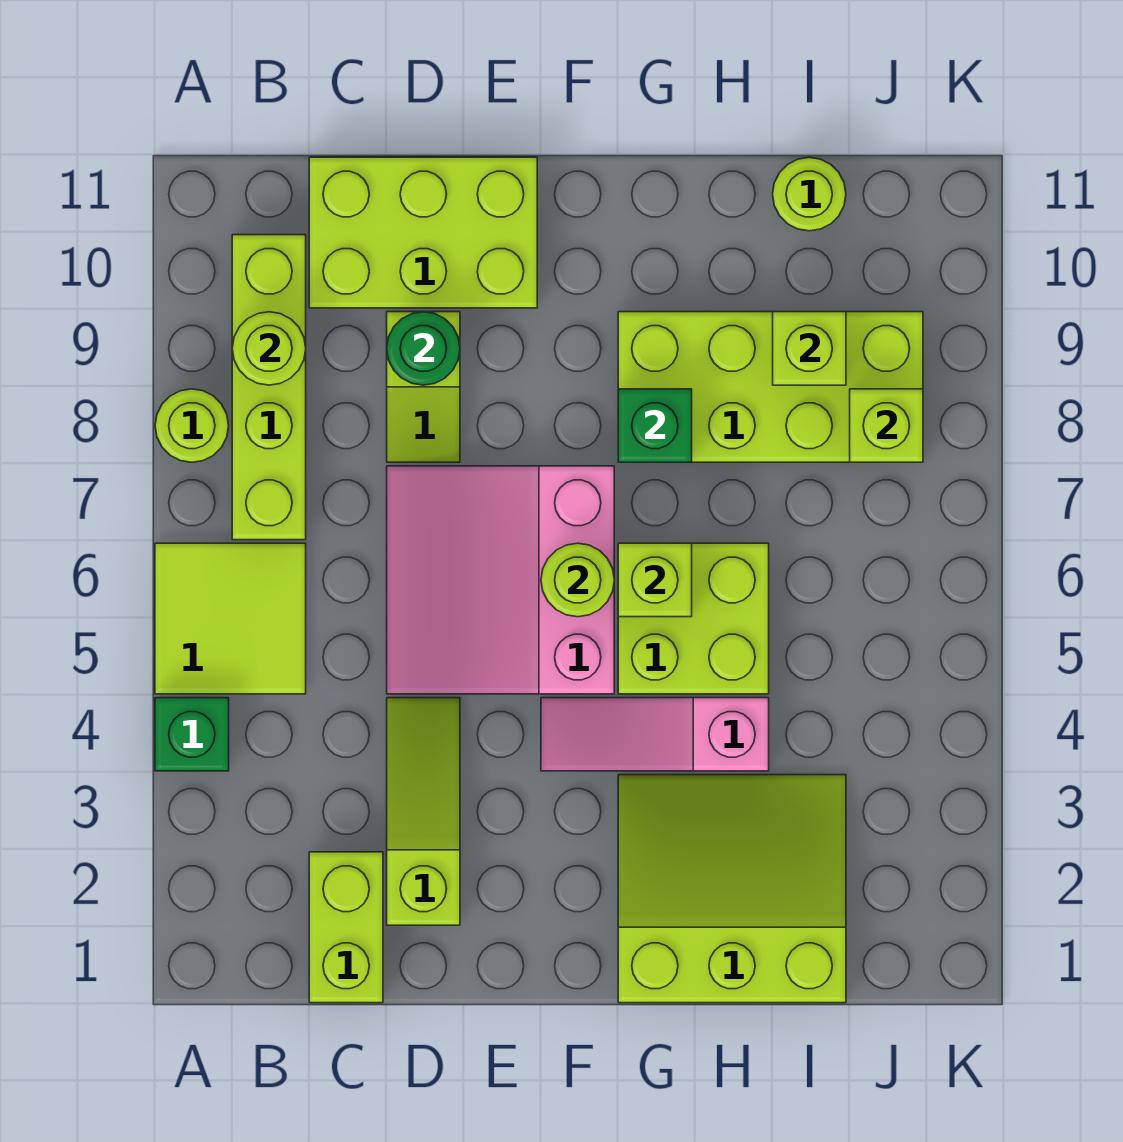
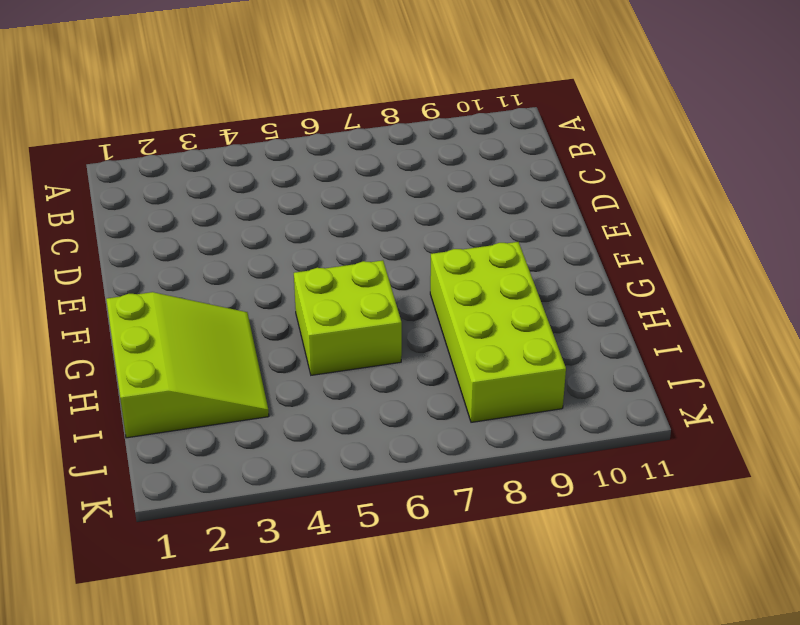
none -> green 1x1 brick [155,698,229,771]
none -> lime 2x2 tile [155,543,306,694]
none -> lime 1x1 round brick [155,389,229,462]

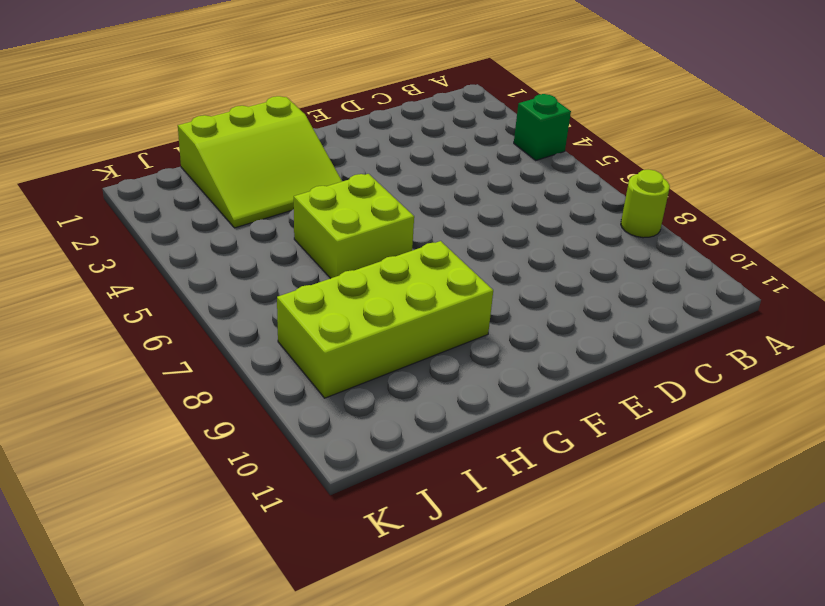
none -> lime 2x2 tile [155,543,306,694]
none -> lime 1x4 brick [232,235,306,540]
none -> lime 1x2 brick [309,852,383,1003]

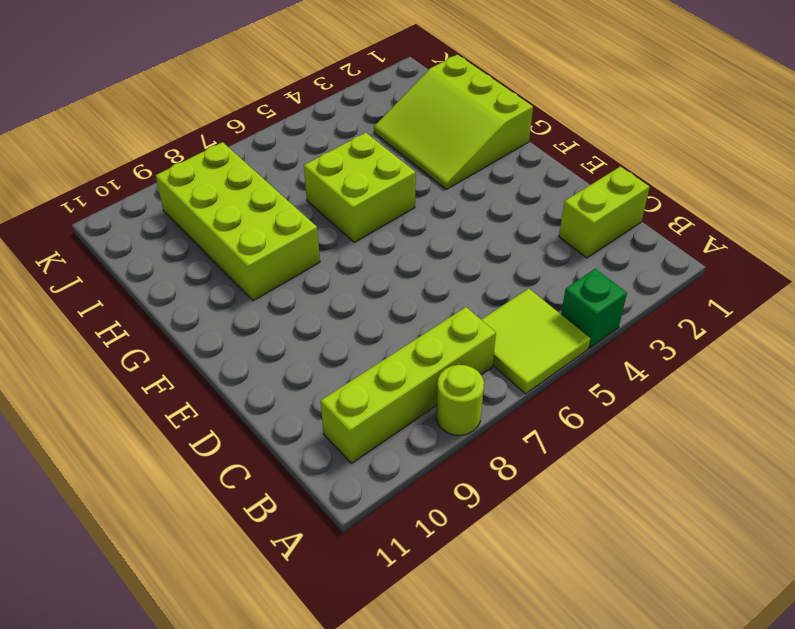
none -> lime 2x3 brick [309,157,537,308]
none -> lime 1x3 slope [387,698,460,925]
none -> pink 3x3 slope [387,466,614,694]

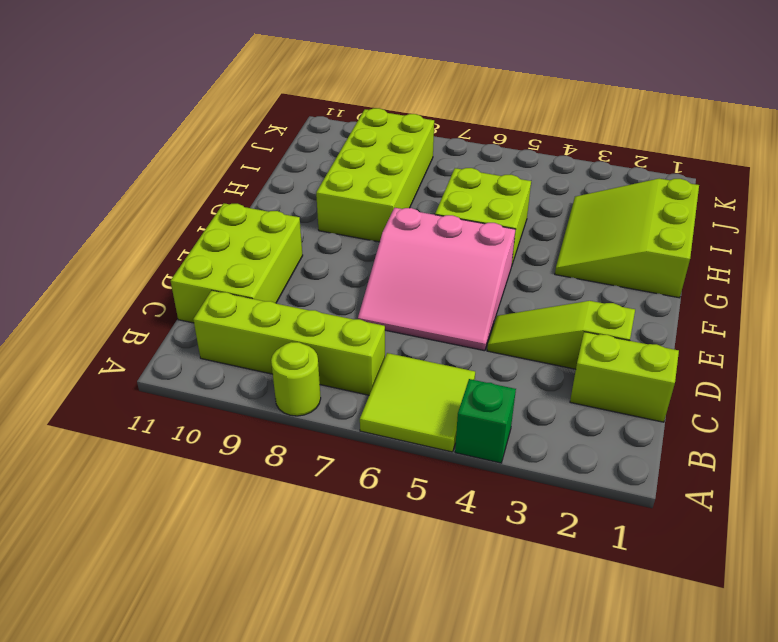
none -> lime 1x2 slope [387,312,460,462]
none -> pink 1x3 slope [541,698,769,771]
none -> lime 1x1 round brick [773,157,846,231]

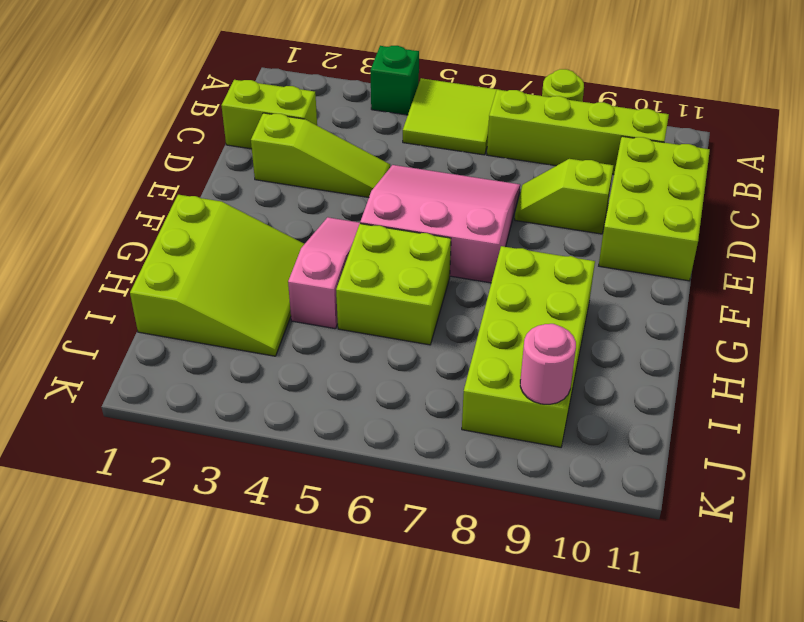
pink 1x1 round brick [520,324,576,404] -> none
none -> lime 1x1 round brick [773,157,846,231]
none -> lime 1x1 round brick [232,312,306,385]
none -> green 1x1 round brick [387,312,460,385]

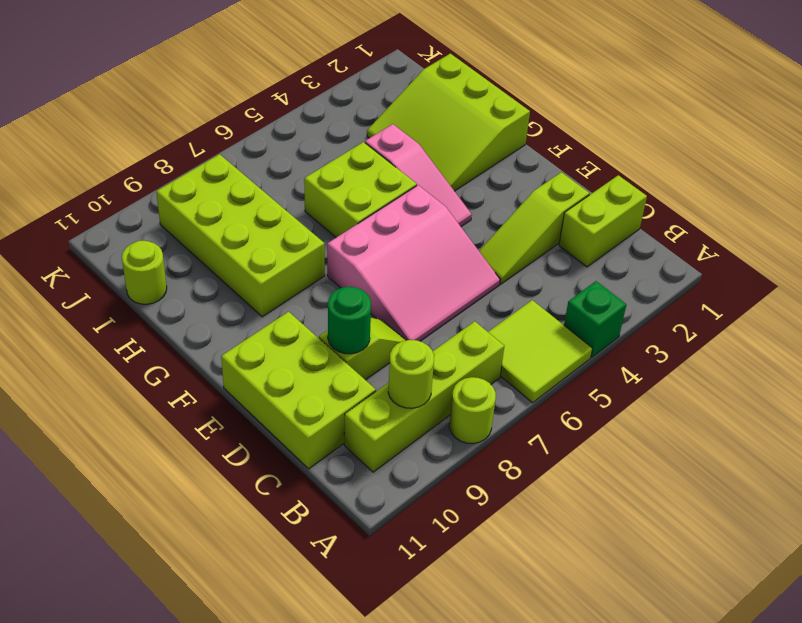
none -> lime 1x1 round brick [541,543,614,617]
none -> lime 1x1 brick [618,543,692,617]
none -> green 1x1 brick [618,389,692,462]

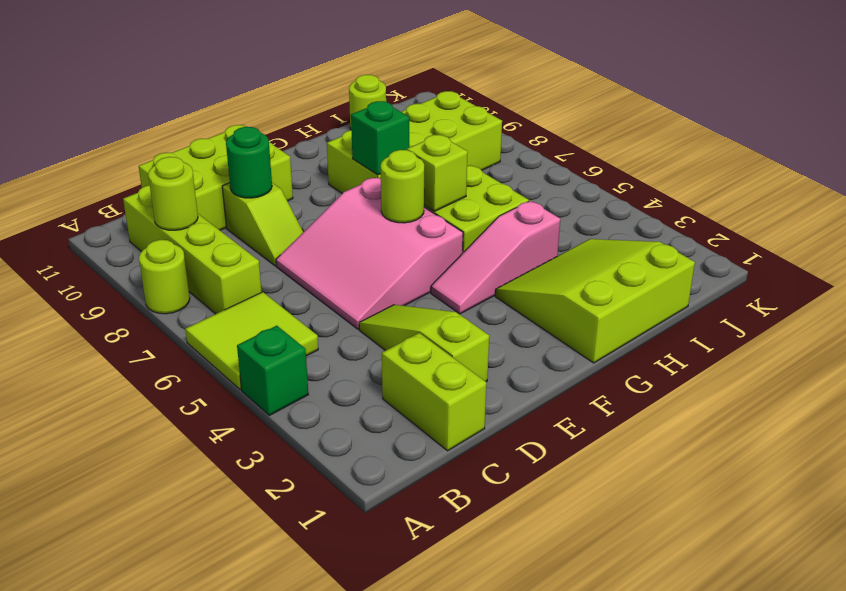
none -> lime 1x1 brick [773,312,846,385]
none -> lime 1x1 brick [850,389,923,462]

